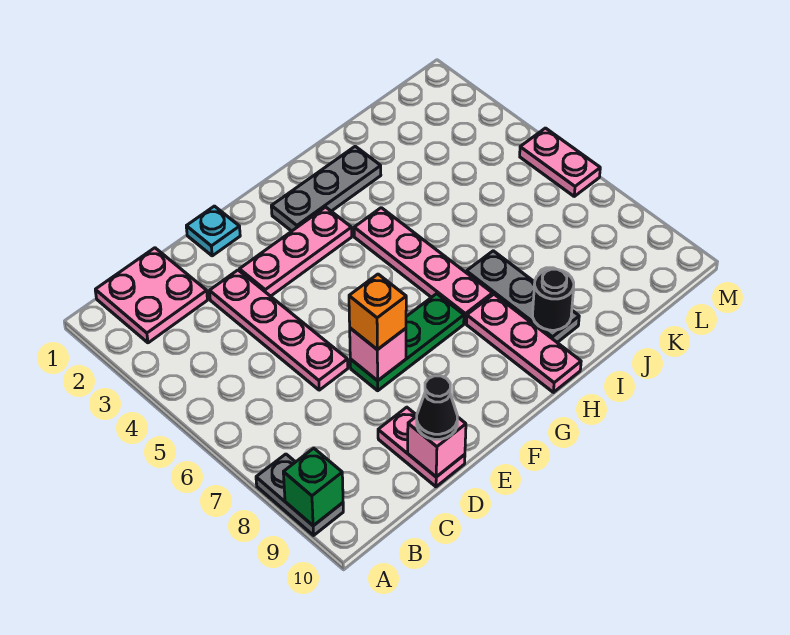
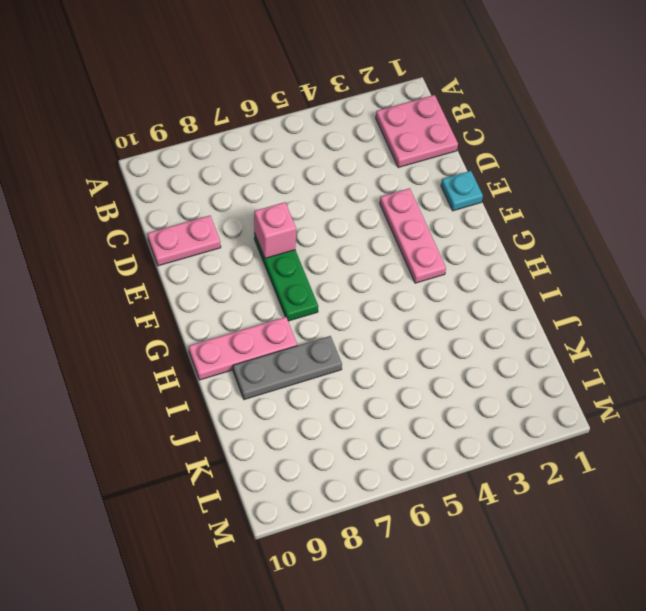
none -> grey 1x2 plate [256,454,343,535]
none -> pink 1x4 plate [210,270,348,390]
none -> grey 1x3 plate [271,146,381,231]

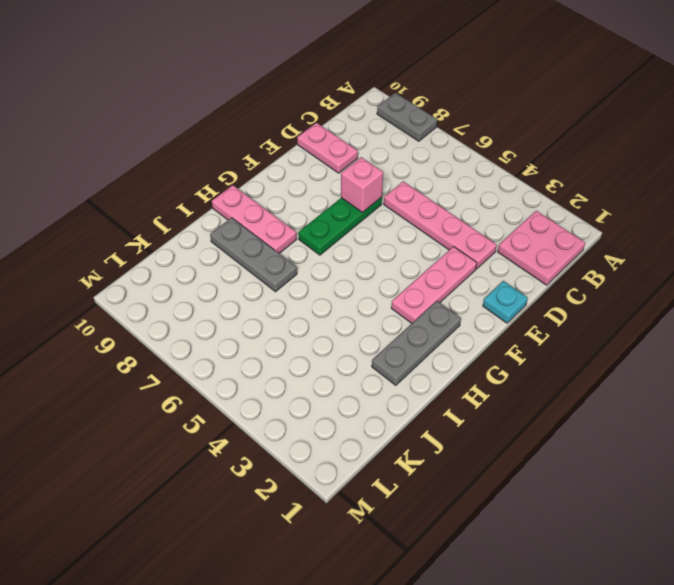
none -> pink 1x4 plate [354,208,492,323]
none -> pink 1x2 plate [520,128,600,196]
none -> green 1x1 brick [283,448,343,526]

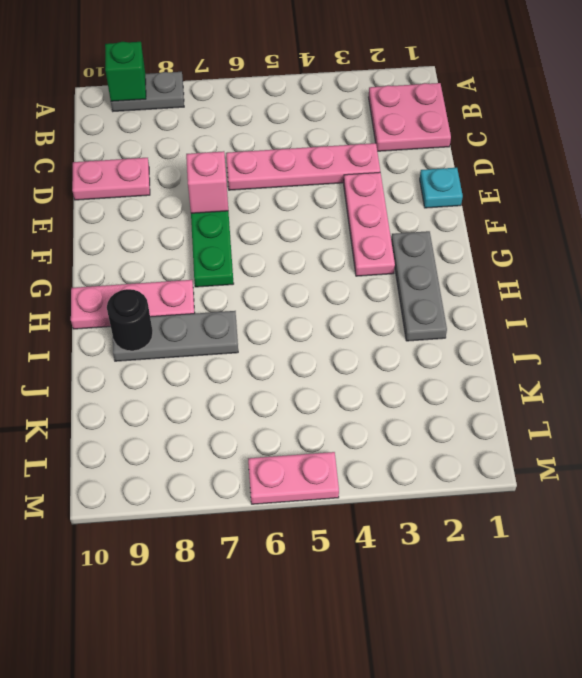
none -> pink 1x4 plate [354,208,492,323]
none -> pink 1x1 brick [408,416,466,477]
none -> black 1x1 cone [417,376,457,439]

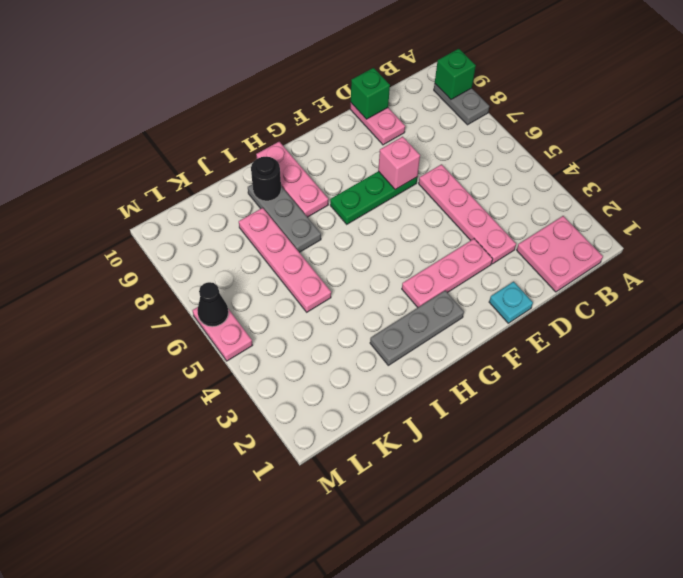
green 1x1 brick [351,68,390,119] -> pink 1x1 brick [408,416,466,477]
pink 1x4 plate [239,208,331,312] -> pink 1x4 plate moved to [354,208,492,323]
black 1x1 cone [197,282,228,327] -> black 1x1 cone moved to [417,376,457,439]
none -> orange 1x1 brick [349,274,406,350]

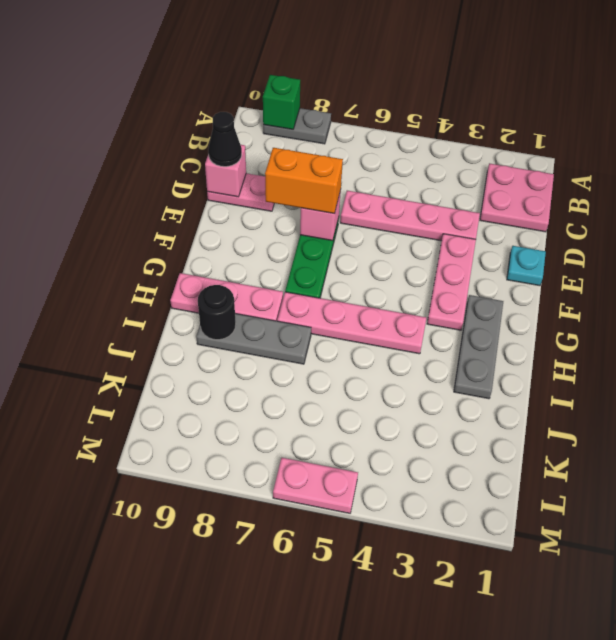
orange 1x2 brick [265,148,343,214] -> orange 1x1 brick [349,274,406,350]

